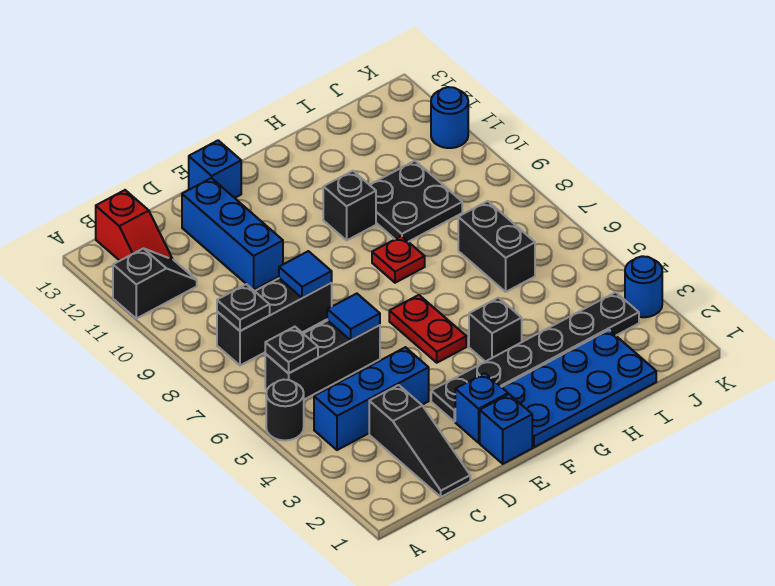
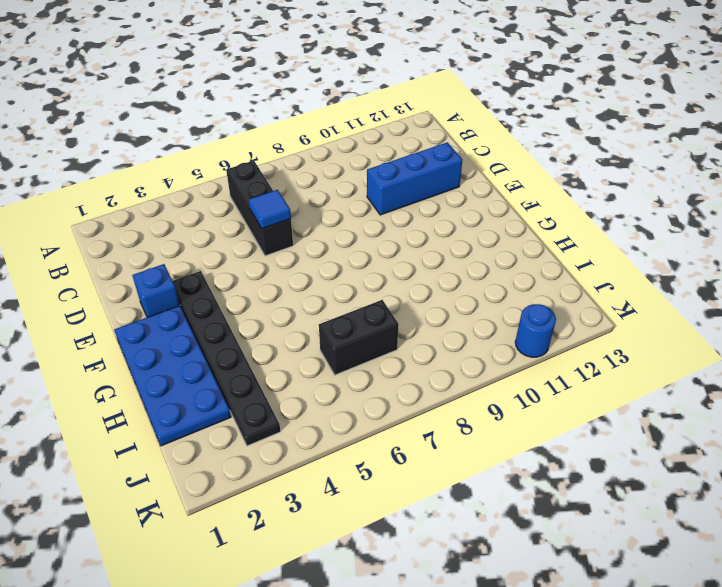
none -> black 1x1 round brick [266,380,304,441]
none -> black 1x2 slope [113,248,197,318]
none -> blue 1x3 brick [314,347,429,450]

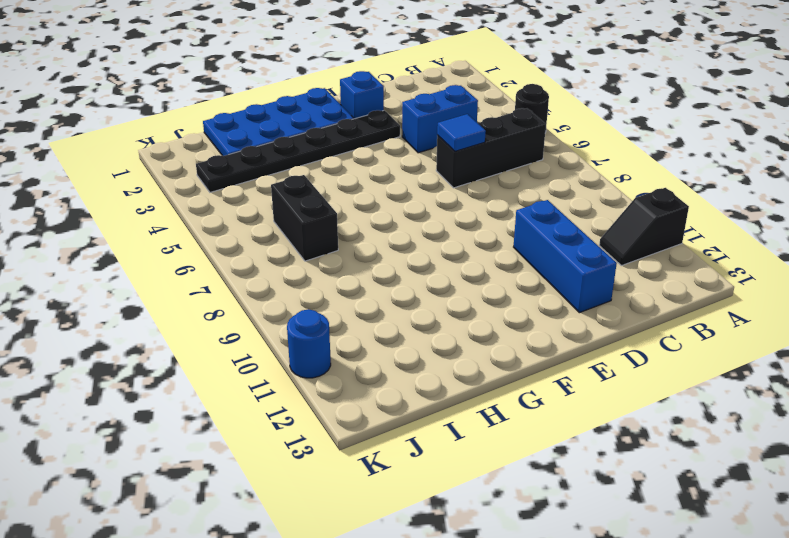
blue 1x2 brick [402,85,478,153] -> blue 1x3 brick [314,347,429,450]
none -> black 1x3 brick [217,278,332,365]
none -> red 1x2 slope [96,190,172,261]
none -> black 1x3 slope [369,385,470,497]

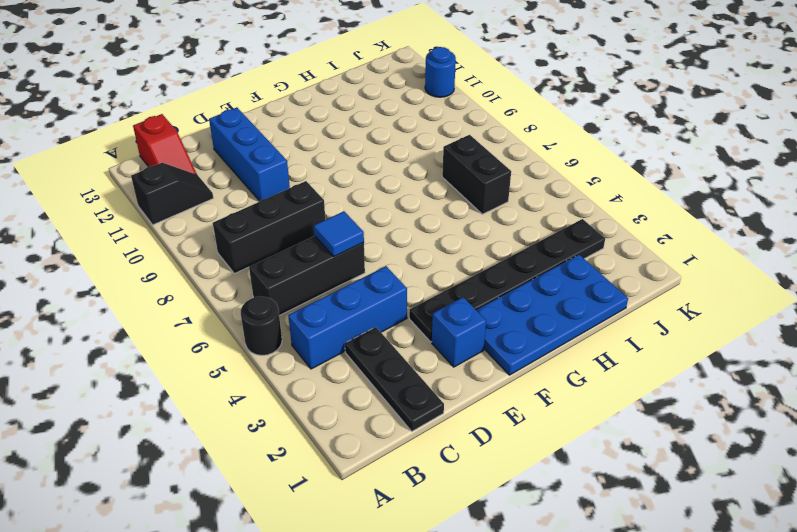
black 1x3 plate [345,327,444,431] -> black 1x3 slope [369,385,470,497]
none -> blue 1x1 brick [480,394,532,464]
none -> blue 1x1 brick [189,140,241,198]
none -> red 1x2 plate [389,295,466,363]

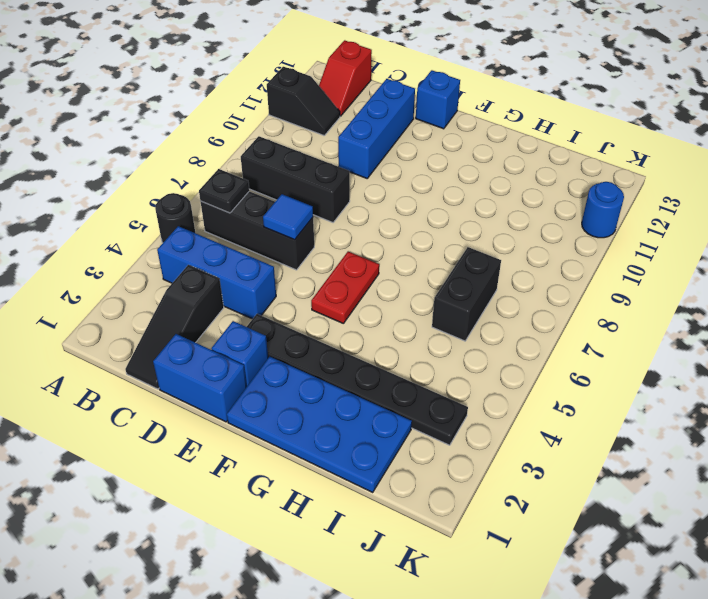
blue 1x2 brick [153,334,247,422] -> blue 1x1 brick [480,394,532,464]
none -> black 1x1 brick [469,298,522,362]
none -> red 1x1 plate [372,236,425,283]
none -> black 1x1 brick [323,171,376,240]

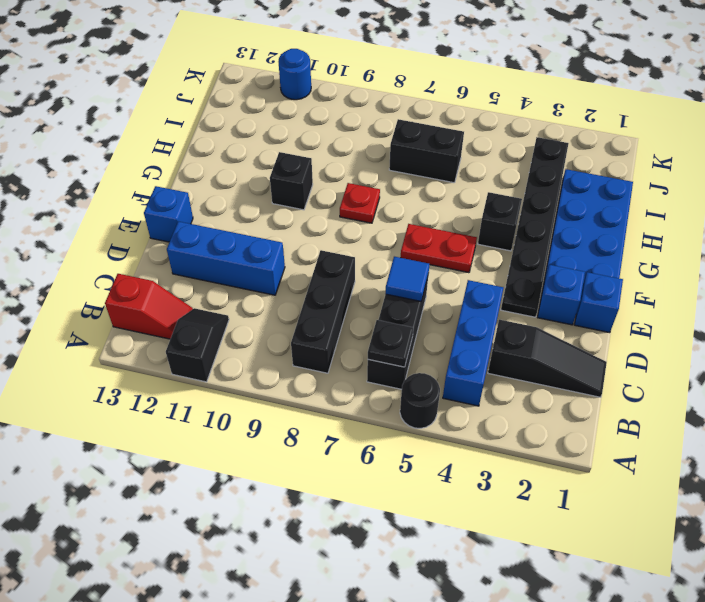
none -> black 2x2 plate [370,161,462,242]
none -> blue 1x1 round brick [625,256,662,317]
none -> black 1x1 plate [217,284,270,331]

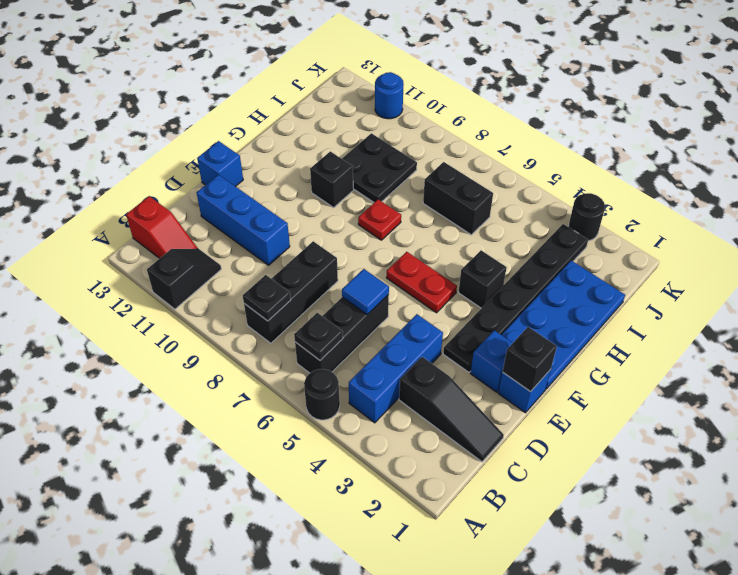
black 1x1 brick [503,327,557,392] -> none
black 1x1 round brick [568,193,605,241] -> blue 1x1 round brick [625,256,662,317]
none -> blue 1x1 tile [279,251,332,298]

